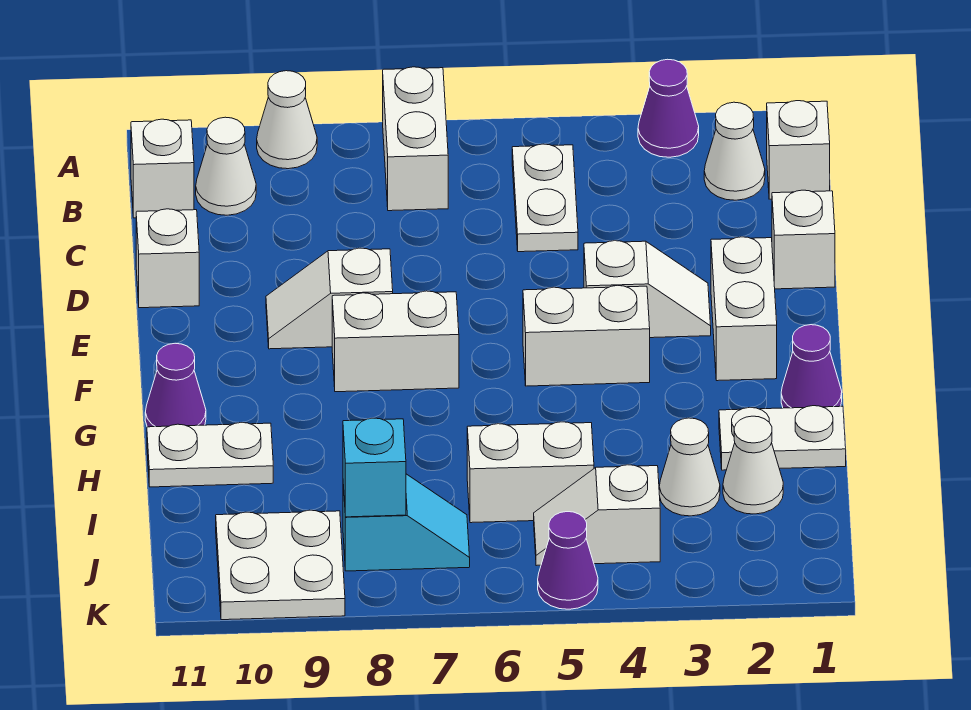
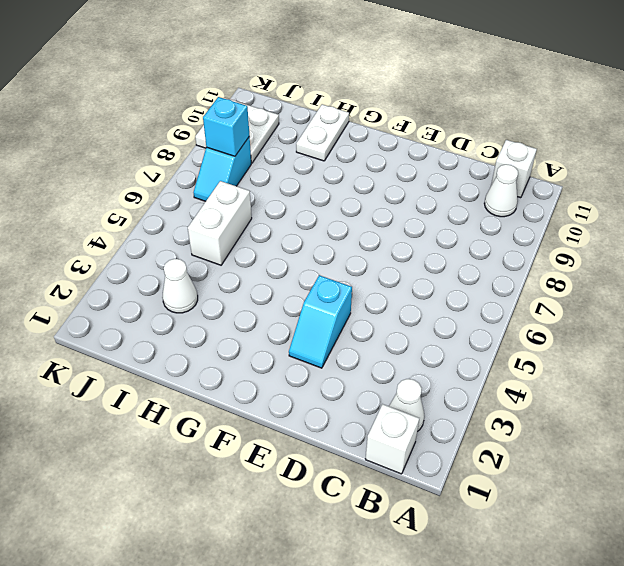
cyan 1x2 slope [289,275,352,368] -> white 1x2 slope [584,241,711,338]
none -> purple 1x1 cone [638,59,699,157]
none -> white 1x2 brick [383,67,448,211]
none -> white 1x1 cone [257,71,317,169]

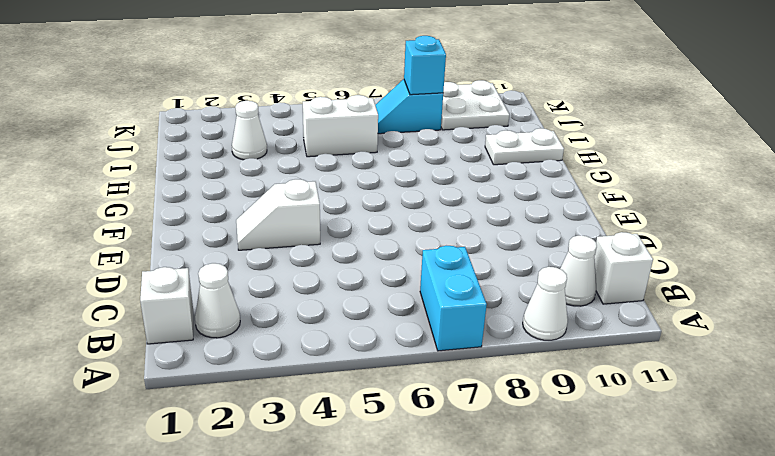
cyan 1x2 brick [420,246,487,351] -> white 1x2 brick [383,67,448,211]
none -> purple 1x1 cone [638,59,699,157]
none -> white 1x2 plate [512,144,578,252]
none -> white 1x1 brick [772,190,835,289]

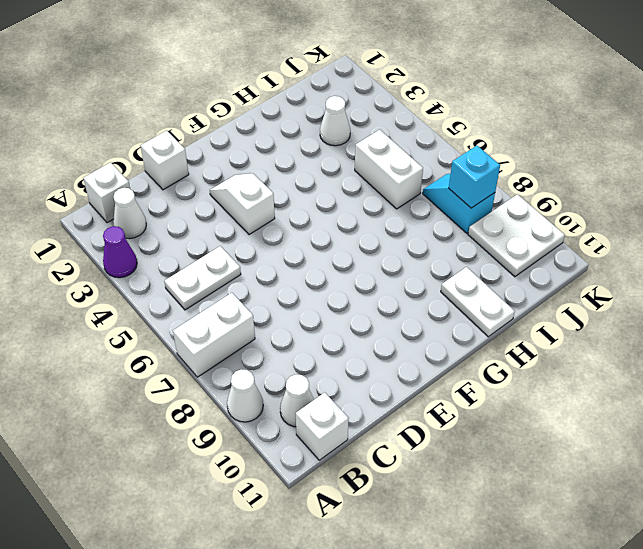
none -> white 1x1 brick [136,209,199,308]
none -> white 1x2 brick [711,237,777,381]
none -> white 1x2 slope [266,248,393,349]

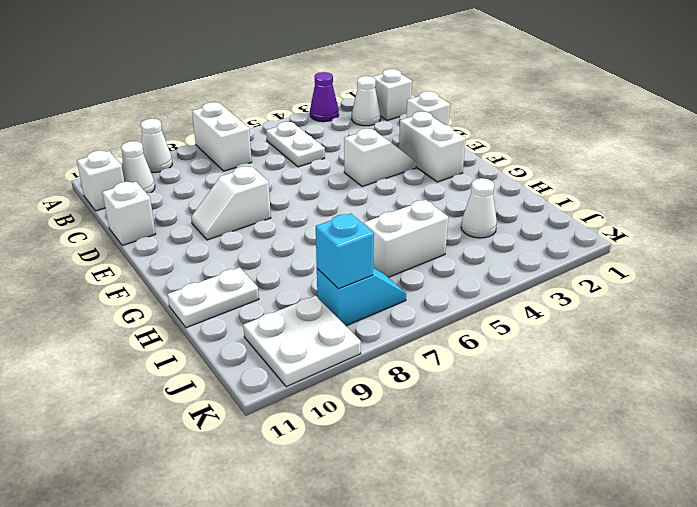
none -> white 1x2 brick [523,285,650,386]
none -> white 1x2 brick [332,291,459,392]
none -> purple 1x1 cone [781,325,842,408]

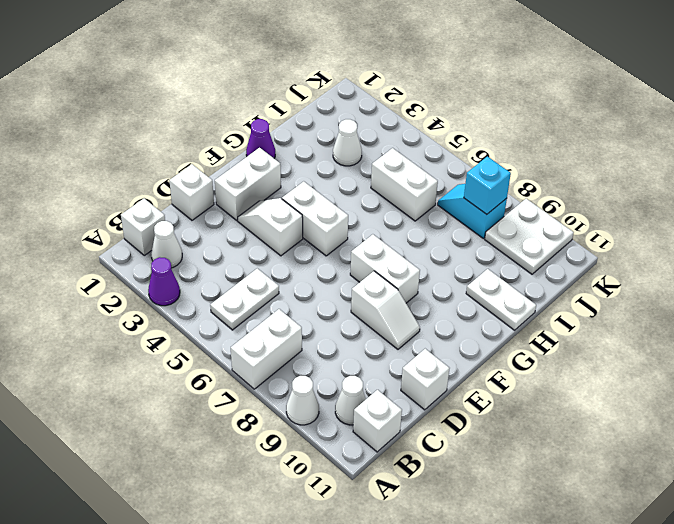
none -> purple 1x1 cone [145,343,206,427]
none -> white 1x2 plate [719,406,846,470]
none -> white 1x1 cone [723,416,783,514]

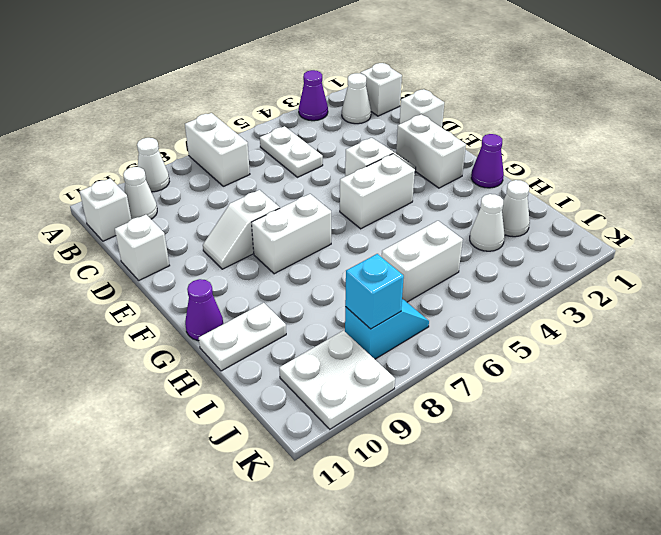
none -> white 1x2 plate [719,406,846,470]
none -> white 1x2 slope [534,465,660,566]
none -> purple 1x1 cone [538,512,598,609]

